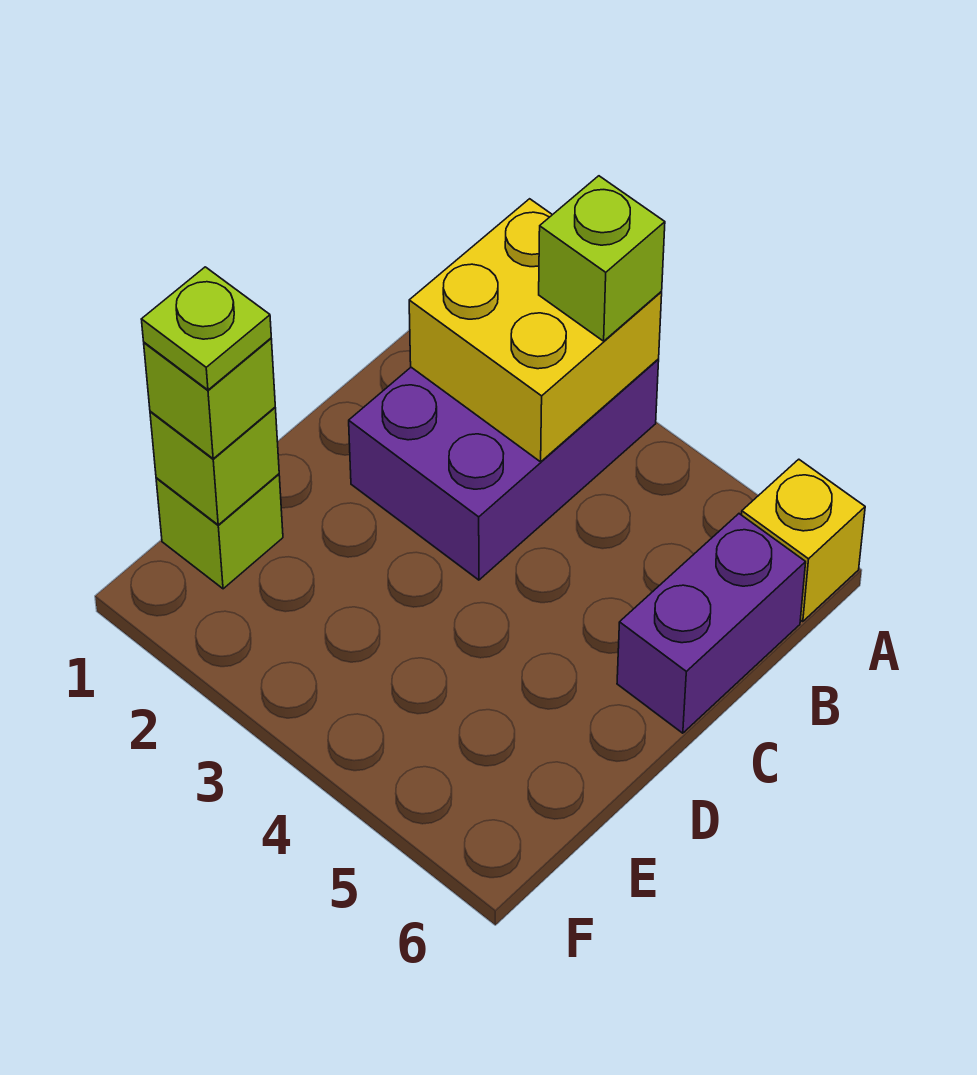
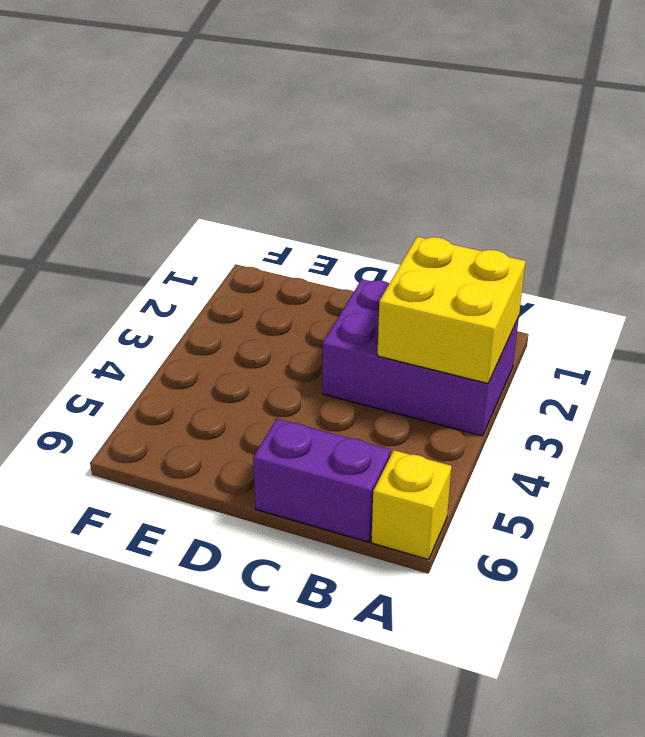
none -> lime 1x1 brick [156,474,283,589]
none -> lime 1x1 brick [150,408,279,525]

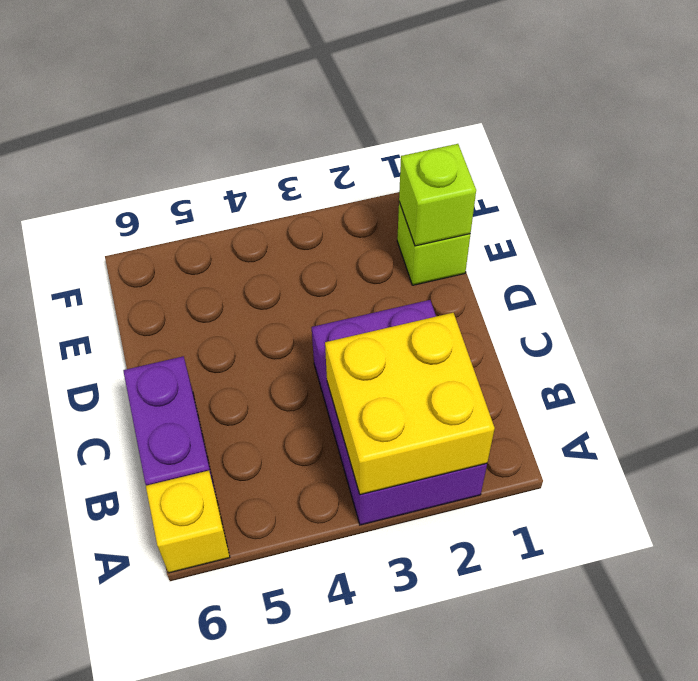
none -> lime 1x1 brick [539,176,665,341]
none -> lime 1x1 brick [144,338,275,459]

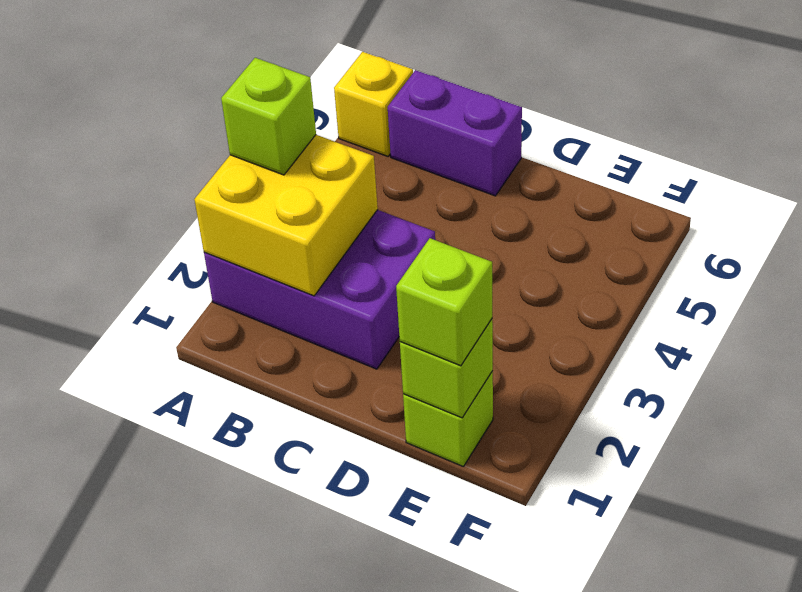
none -> lime 1x1 plate [141,267,271,390]

